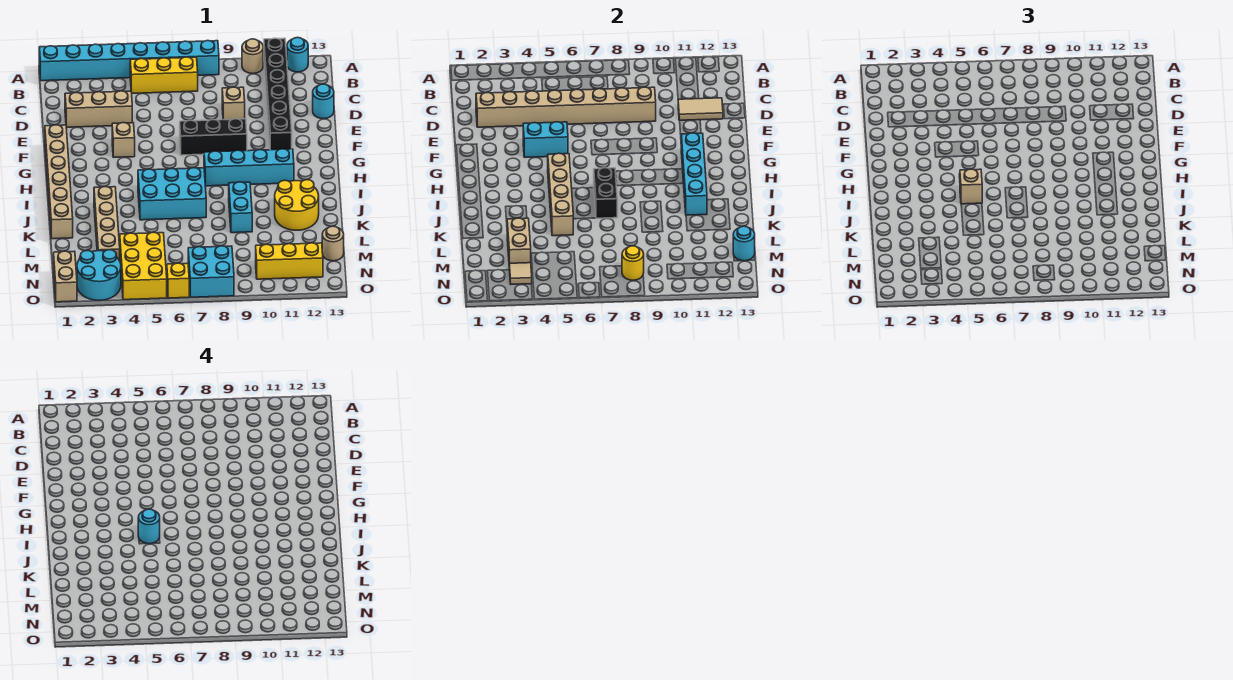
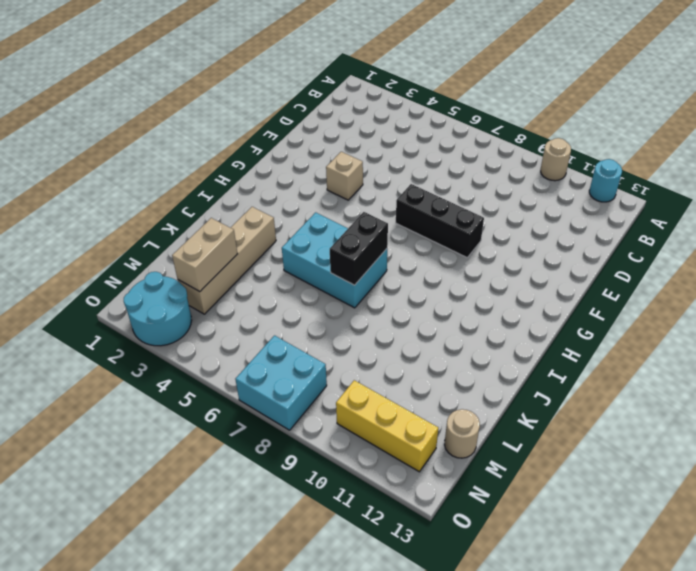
none -> cyan 1x8 brick [39,41,219,81]
none -> black 1x6 brick [264,38,292,150]
none -> yellow 1x3 brick [130,57,198,94]
none -> tan 1x3 brick [65,91,132,127]

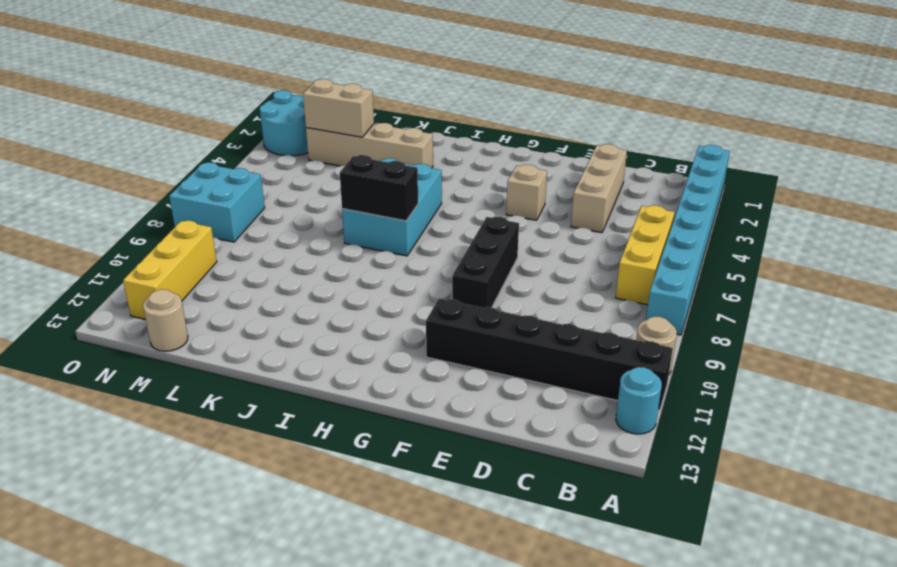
none -> tan 1x1 brick [222,87,245,120]
none -> cyan 1x1 round brick [313,84,334,119]
none -> tan 1x6 brick [45,125,73,239]
none -> cyan 1x4 brick [204,149,294,186]

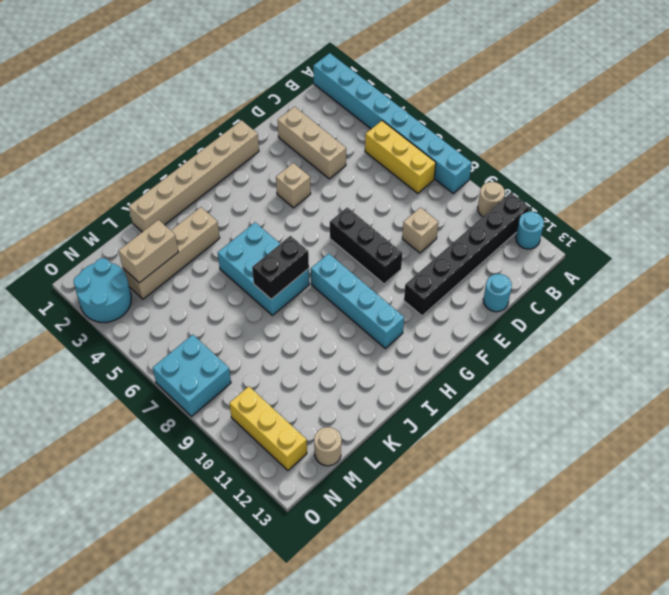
none -> cyan 1x2 brick [229,182,252,233]
none -> yellow 2x2 round brick [275,180,319,230]
none -> yellow 2x3 brick [120,232,167,300]
none -> tan 1x2 brick [54,251,77,302]

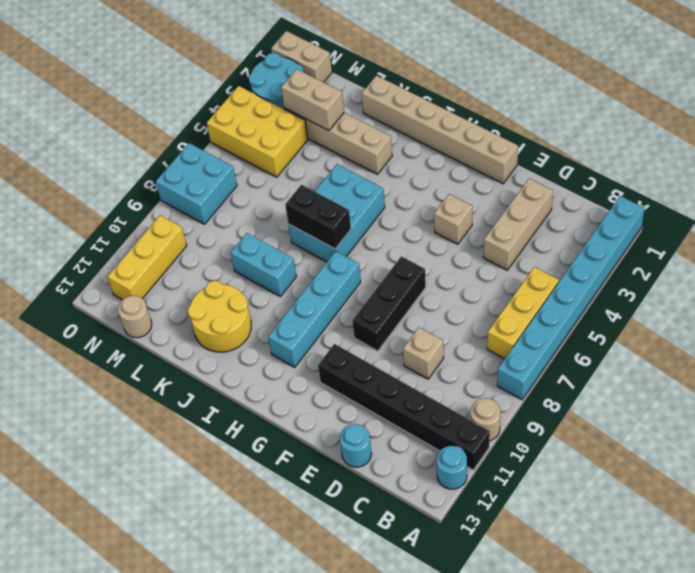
none -> yellow 1x1 brick [167,263,189,298]
none -> tan 1x8 brick [476,87,656,127]
none -> tan 1x2 tile [678,98,723,120]
none -> cyan 1x2 brick [523,122,568,157]

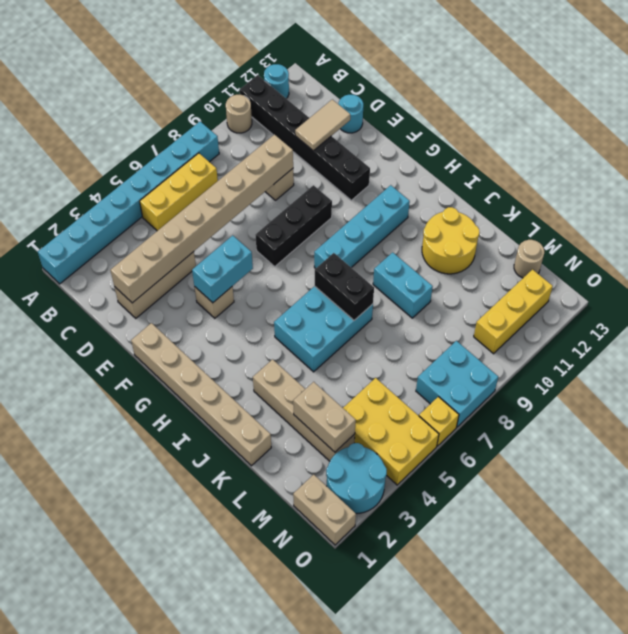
none -> cyan 1x4 brick [681,133,707,215]
none -> tan 1x4 brick [548,153,573,236]
none -> cyan 1x1 round brick [733,226,755,261]
none -> tan 1x1 tile [509,263,532,284]

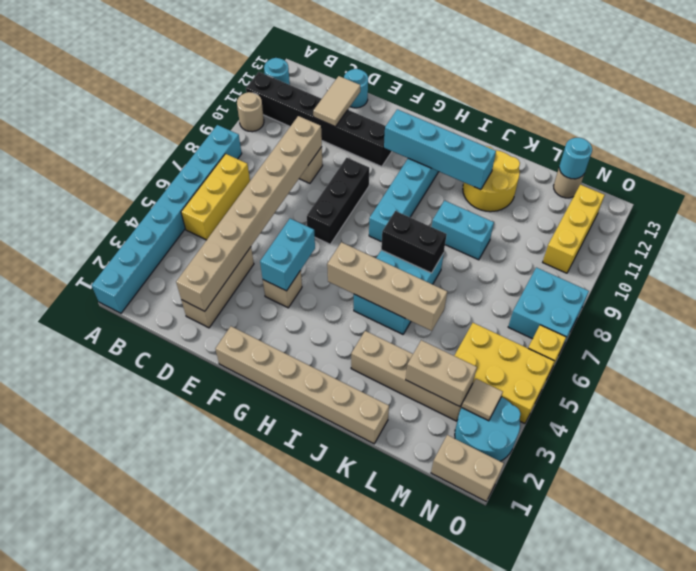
none -> yellow 1x1 round brick [622,246,644,280]
none -> tan 1x1 brick [960,169,982,204]
none -> cyan 1x1 round brick [138,509,160,544]

